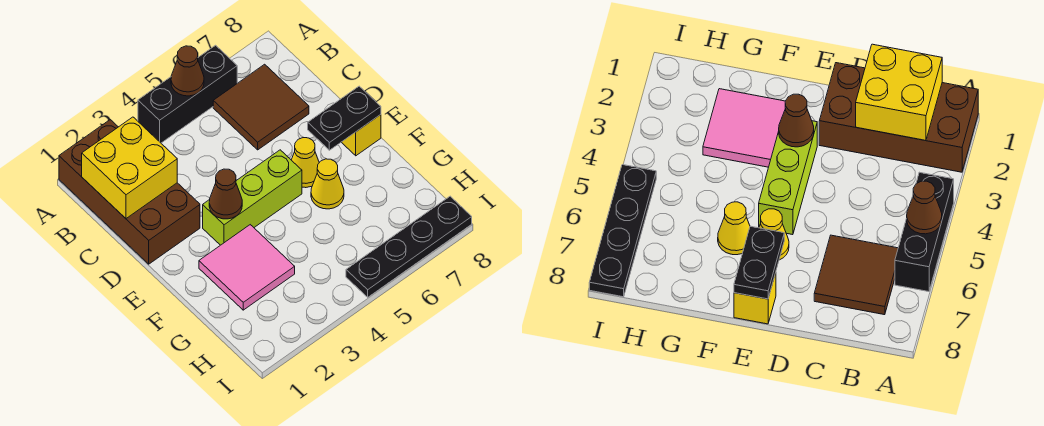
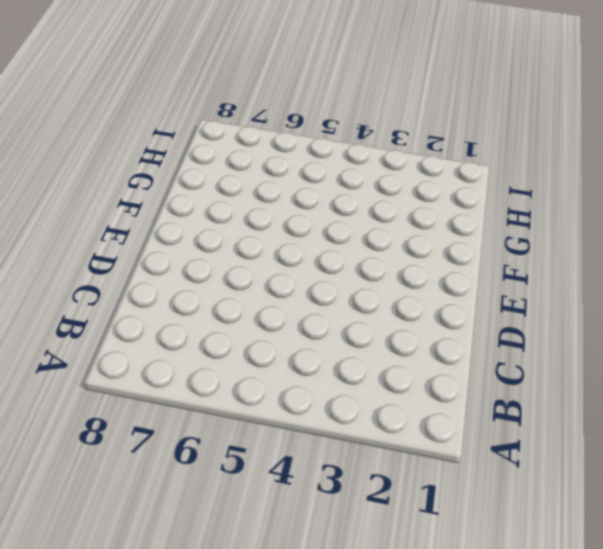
none -> brown 2x4 brick [59,120,200,264]
none -> black 1x3 brick [138,45,237,143]
none -> brown 2x2 tile [213,64,309,150]

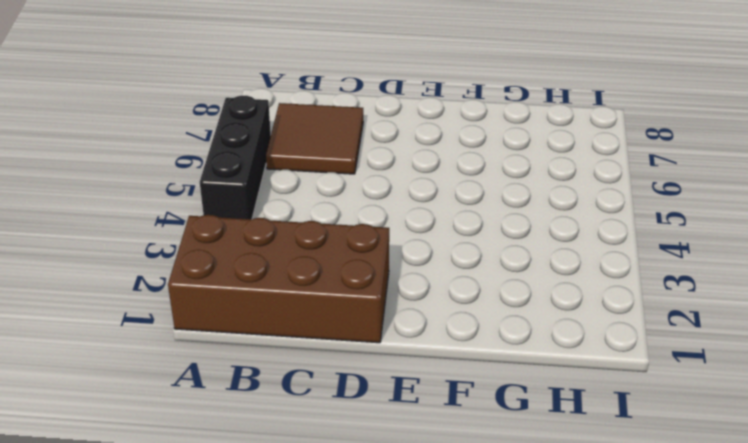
none -> lime 1x3 brick [203,150,302,245]
none -> yellow 1x1 cone [292,138,319,188]
none -> yellow 1x1 brick [341,115,381,156]

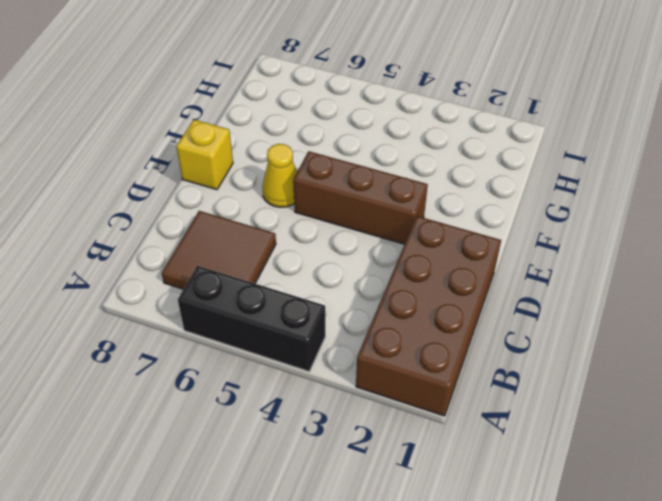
brown 1x3 brick [293,151,428,244] -> lime 1x3 brick [203,150,302,245]
none -> pink 2x2 tile [199,225,295,310]
none -> yellow 1x1 cone [311,159,344,209]
none -> black 1x4 plate [346,196,472,297]

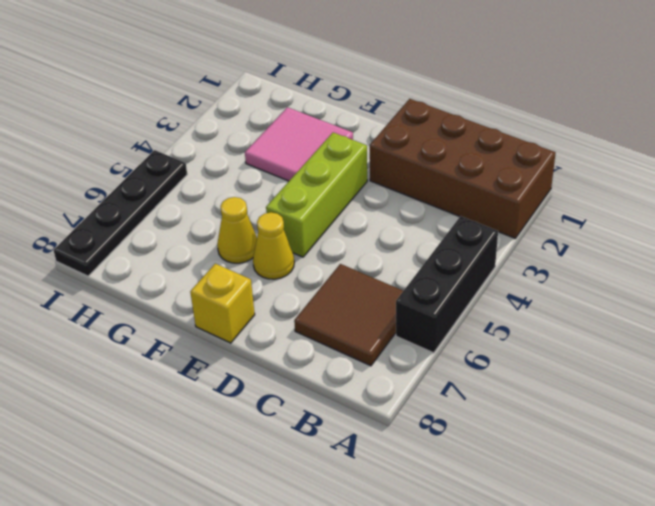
none -> brown 1x1 cone [171,46,204,96]
none -> yellow 2x2 brick [82,117,177,218]
none -> brown 1x1 cone [209,169,242,219]

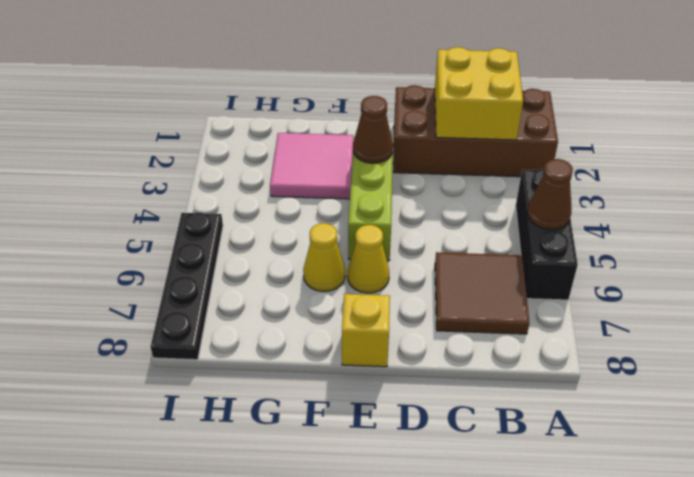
none -> black 1x2 plate [308,86,381,150]

